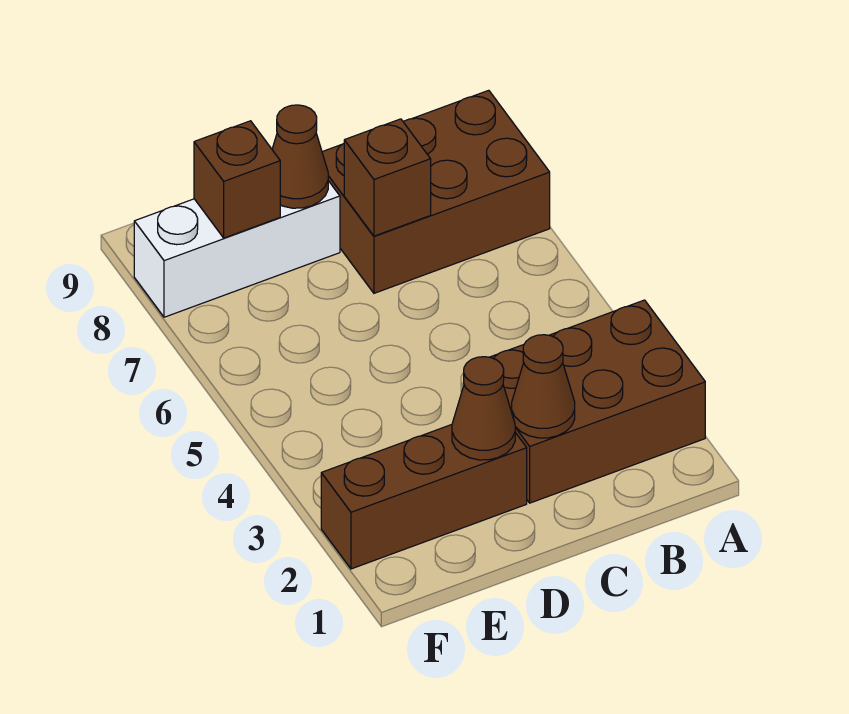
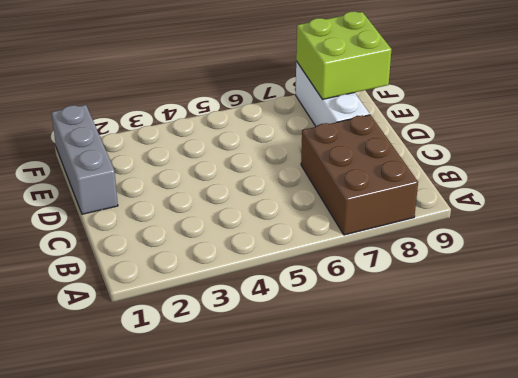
grey 1x3 brick [51,105,118,214] -> none
lime 2x2 brick [296,11,392,99] -> brown 1x1 brick [194,121,280,238]
none -> brown 2x3 brick [490,300,705,503]
none -> brown 1x3 brick [321,425,527,569]

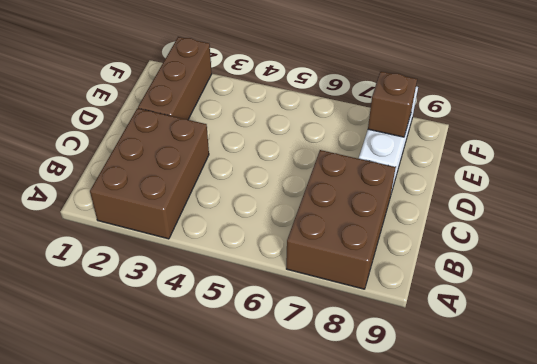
none -> brown 1x1 cone [512,335,575,438]
none -> brown 1x1 brick [344,119,431,236]

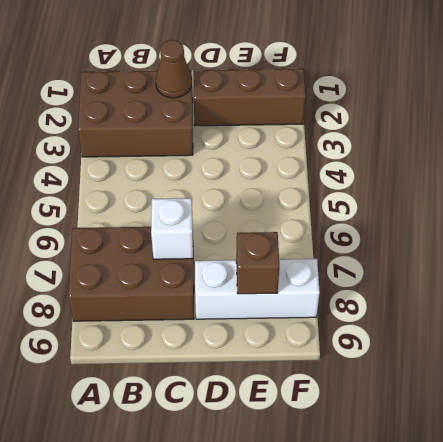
white 1x1 brick [151,198,193,259] -> brown 1x1 brick [344,119,431,236]
none -> brown 1x1 cone [452,357,515,460]
none -> brown 1x1 cone [272,105,328,208]

